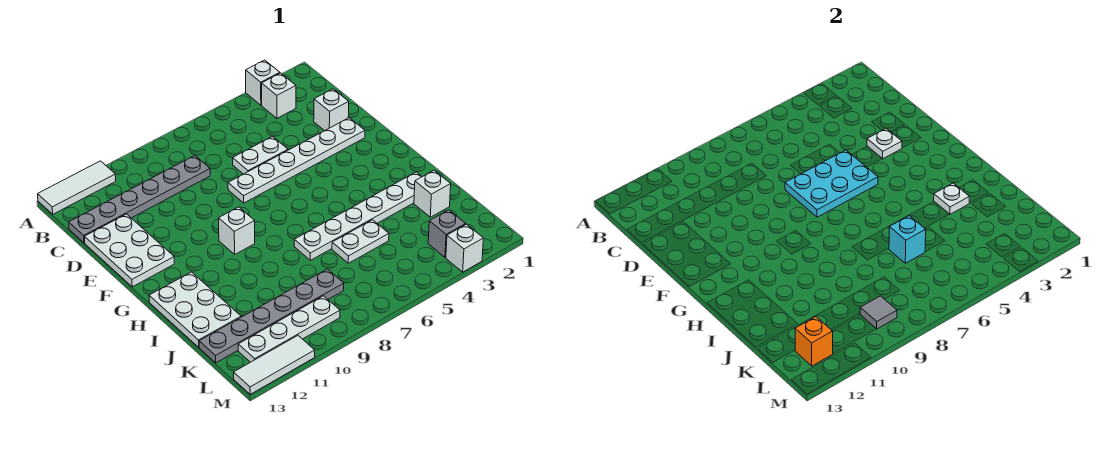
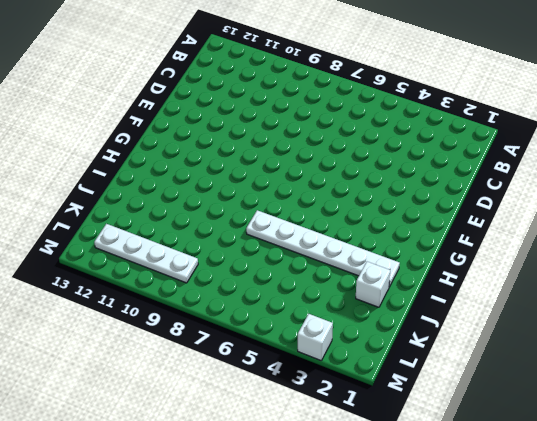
none -> white 1x1 brick [246,60,280,105]
none -> white 1x3 tile [38,161,116,214]
none -> white 1x1 brick [262,73,296,118]

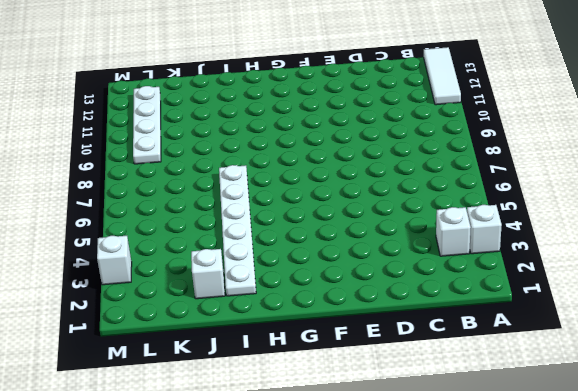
none -> grey 1x6 plate [69,156,210,243]
none -> white 1x1 brick [314,89,349,131]
none -> white 1x2 plate [233,137,288,174]

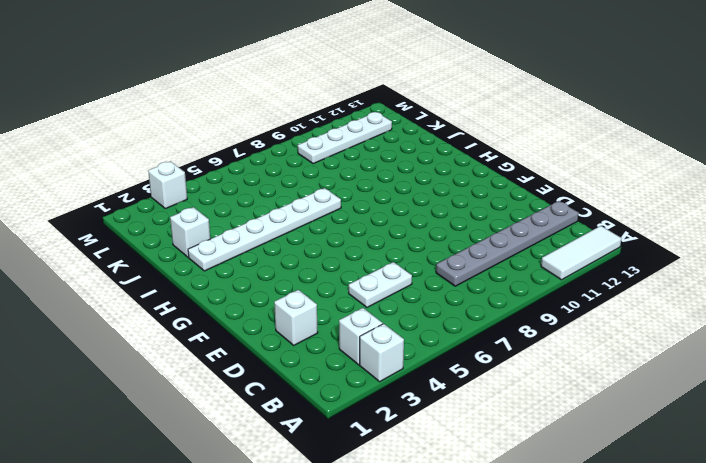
none -> white 2x3 plate [84,214,174,287]
none -> white 1x6 plate [228,118,365,203]
none -> white 1x1 brick [219,207,255,254]

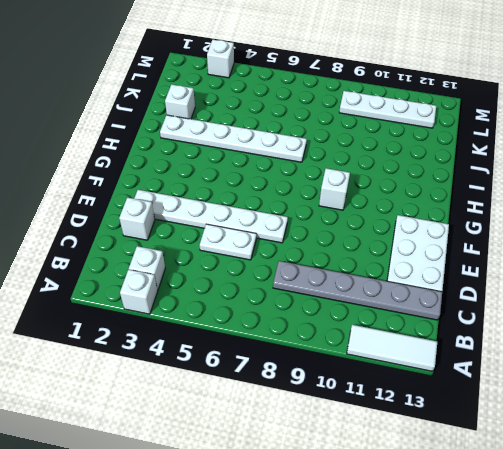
none -> white 2x3 plate [149,272,241,347]
none -> white 1x2 plate [332,220,389,263]
none -> grey 1x6 plate [199,269,344,363]

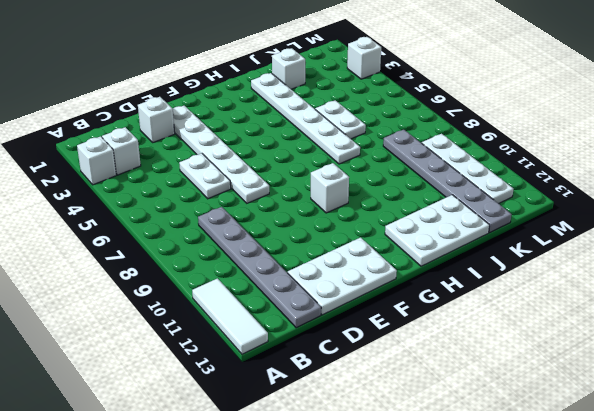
none -> grey 1x1 brick [428,210,466,257]
none -> white 1x3 tile [234,336,315,394]
none -> white 1x1 plate [867,128,902,159]

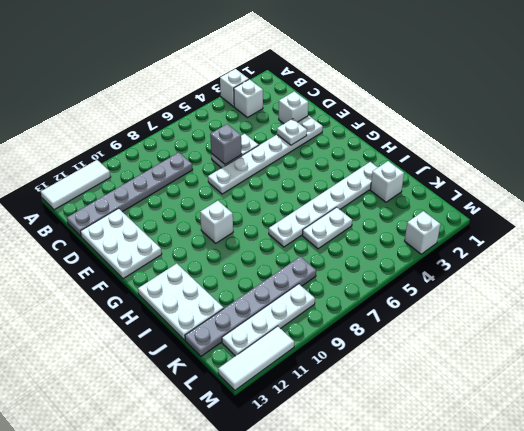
grey 1x1 brick [210,124,242,164] -> grey 1x1 brick moved to [428,210,466,257]
none -> cyan 2x3 plate [785,150,878,217]
none -> white 1x1 plate [934,183,969,214]
none -> cyan 1x1 brick [889,216,926,263]

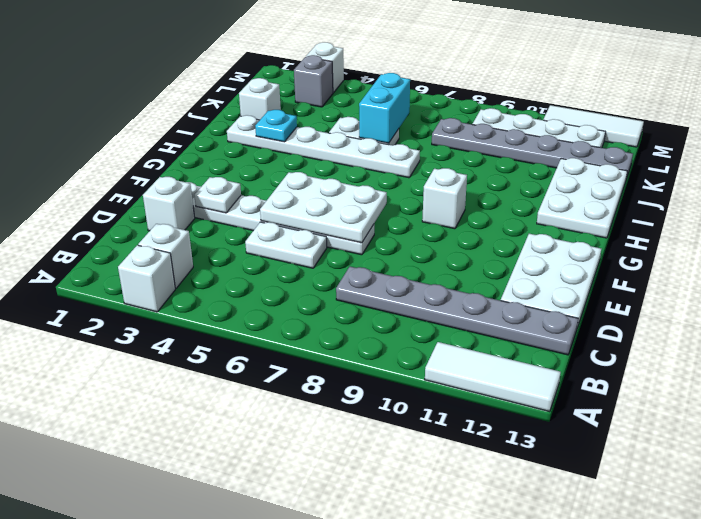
white 2x3 plate [260,172,387,243] -> cyan 2x3 plate [785,150,878,217]
cyan 1x1 plate [255,110,297,142] -> white 1x1 plate [934,183,969,214]
cyan 1x2 brick [359,73,410,143] -> cyan 1x1 brick [889,216,926,263]
none -> grey 1x1 tile [860,296,897,329]
none -> orange 1x1 brick [795,317,833,366]

